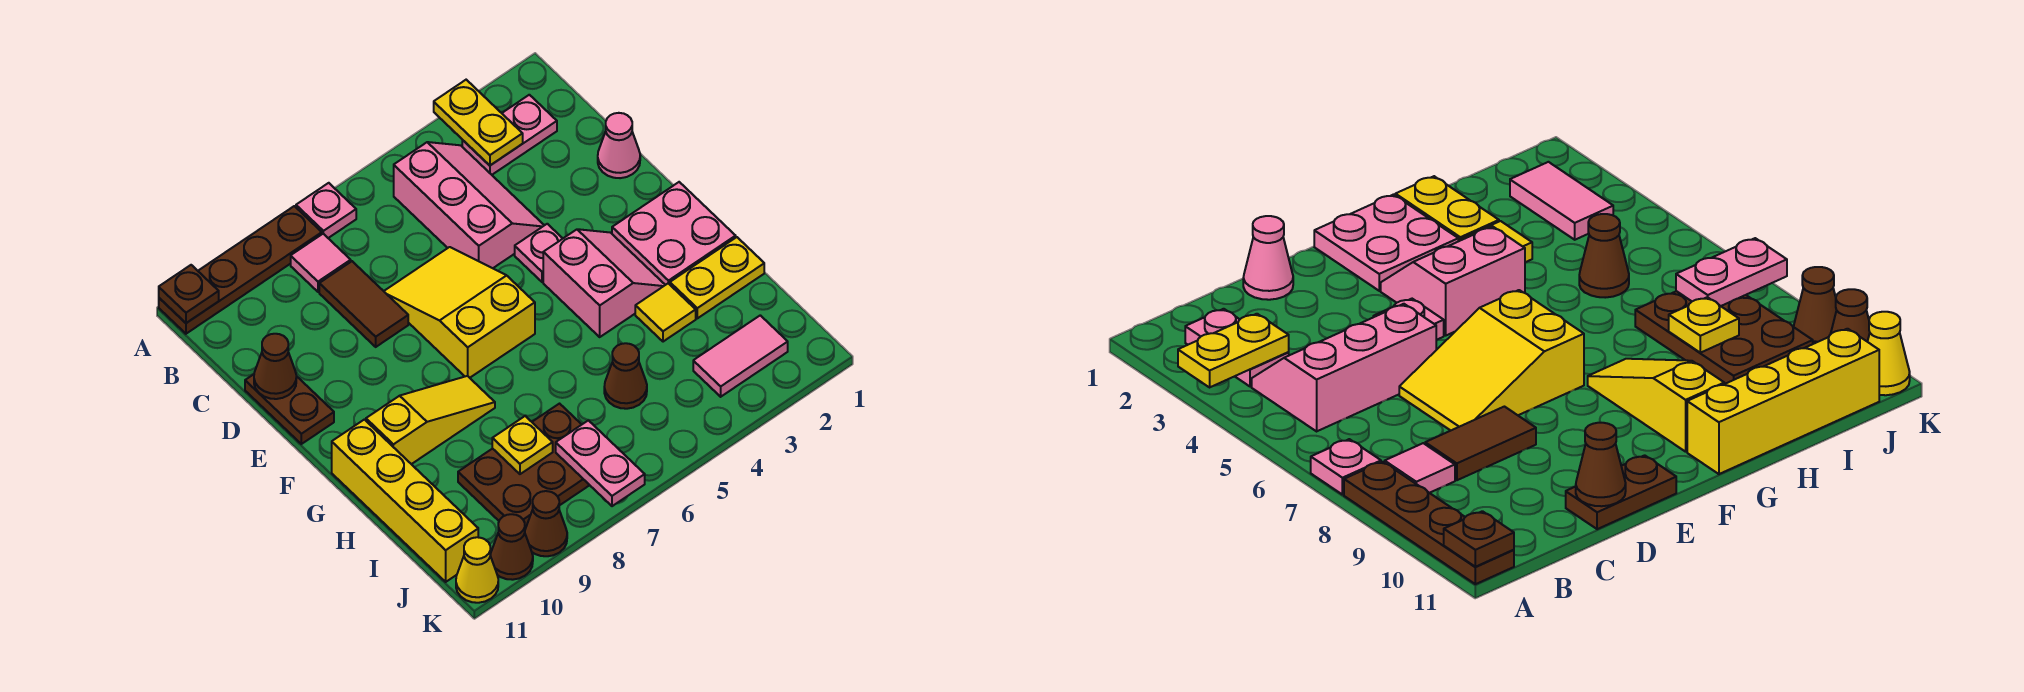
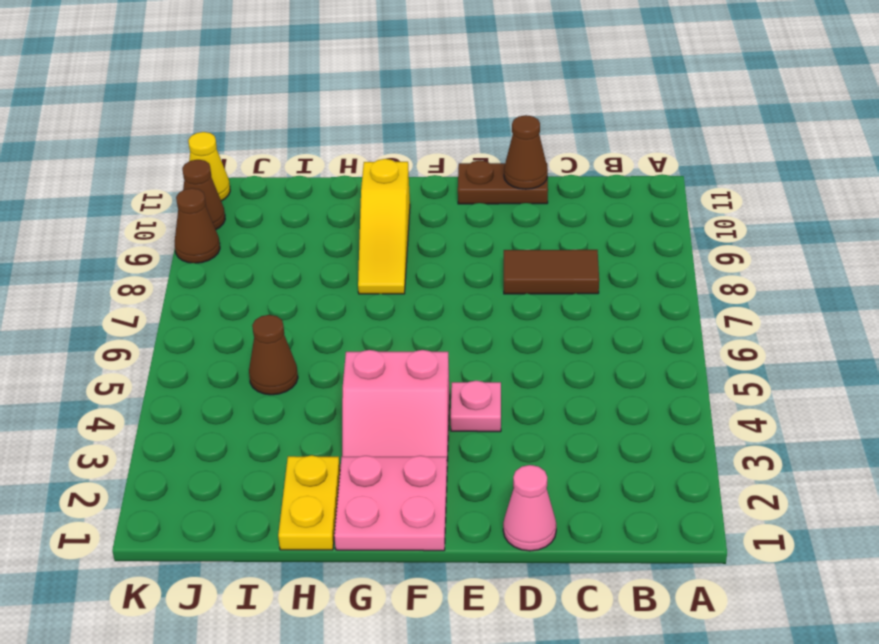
none -> pink 1x1 plate [296,183,356,238]
none -> brown 1x4 plate [159,206,322,334]
none -> pink 1x2 plate [462,95,557,175]

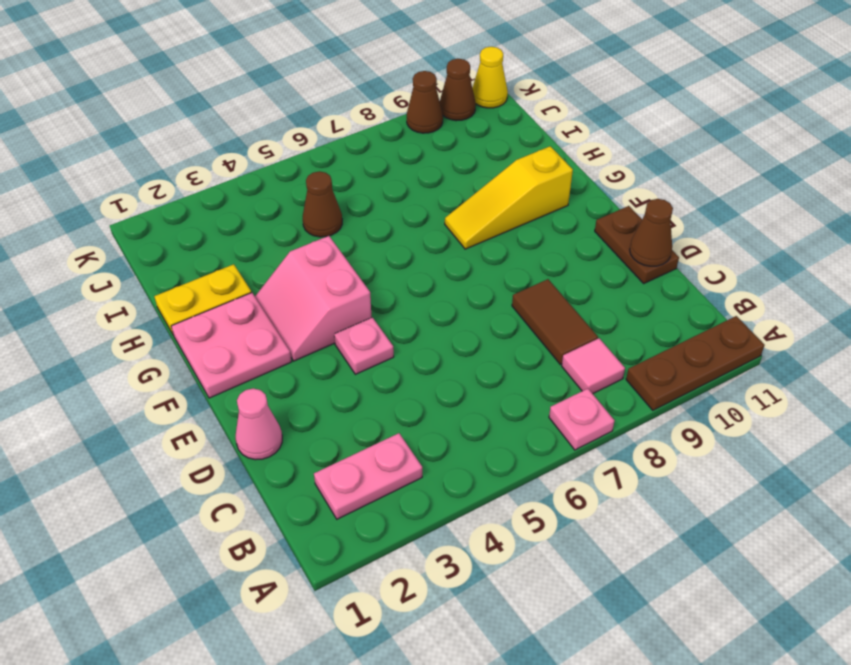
brown 1x3 plate [626,316,765,410] -> brown 1x4 plate [159,206,322,334]
none -> pink 2x3 slope [394,142,544,268]
none -> yellow 2x3 slope [384,247,535,378]
none -> yellow 1x4 brick [332,420,478,582]

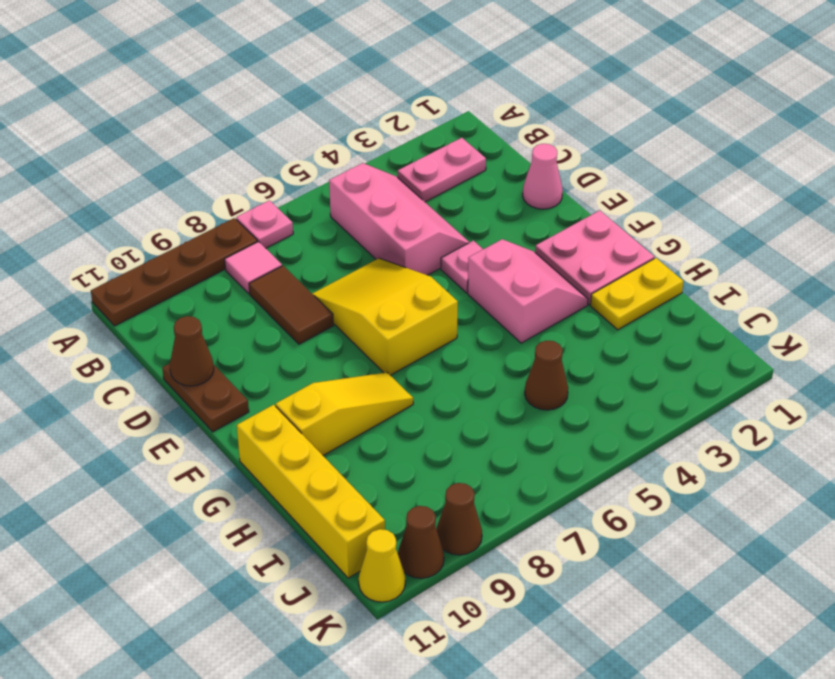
none -> yellow 1x1 tile [635,283,696,342]
none -> brown 2x3 plate [458,404,589,528]
none -> pink 1x2 tile [693,315,788,397]

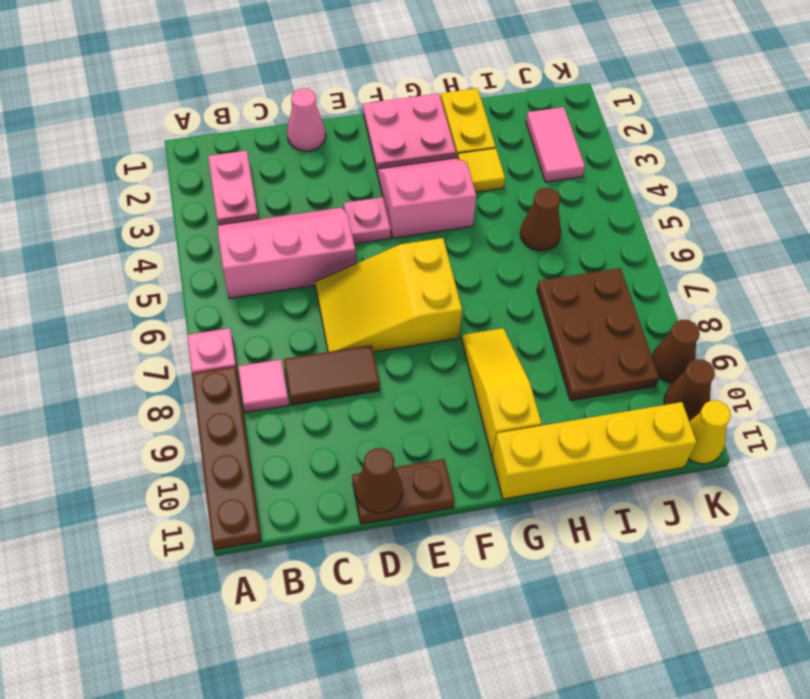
none -> yellow 1x2 plate [434,80,523,165]
none -> brown 1x1 plate [159,265,219,323]
none -> yellow 1x1 plate [492,416,553,474]

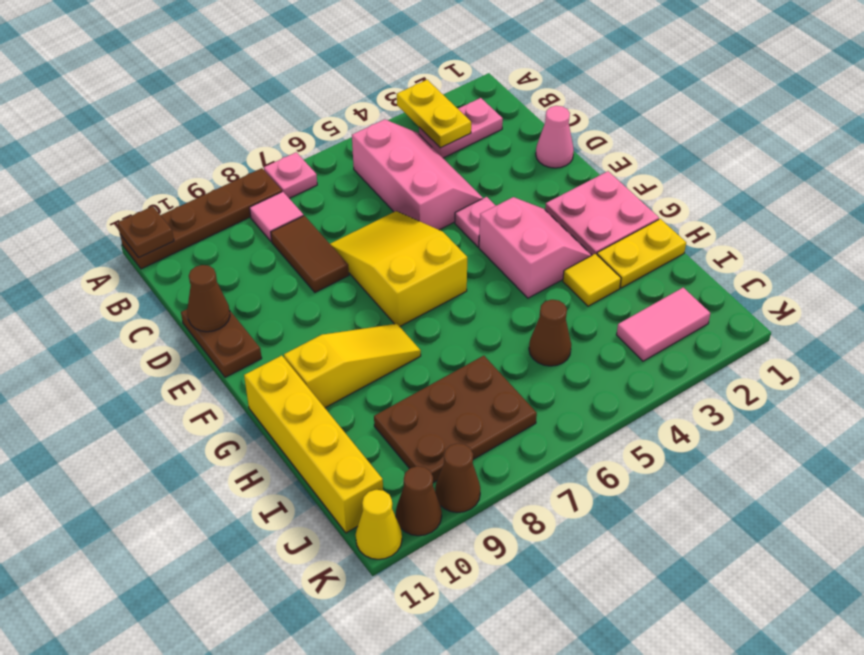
none -> yellow 1x1 plate [492,416,553,474]
none -> pink 1x2 plate [556,420,645,506]

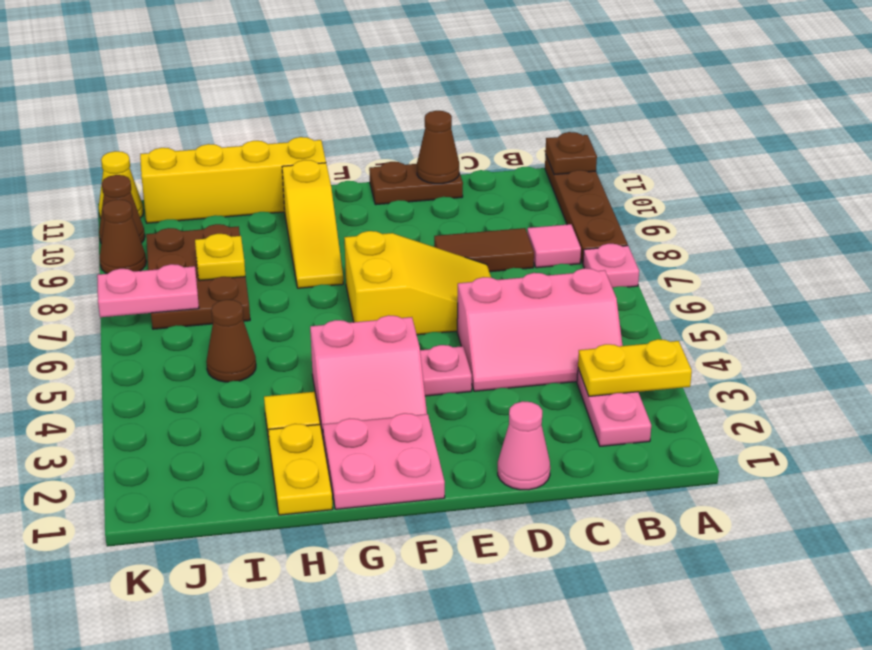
none -> pink 1x2 tile [693,315,788,397]

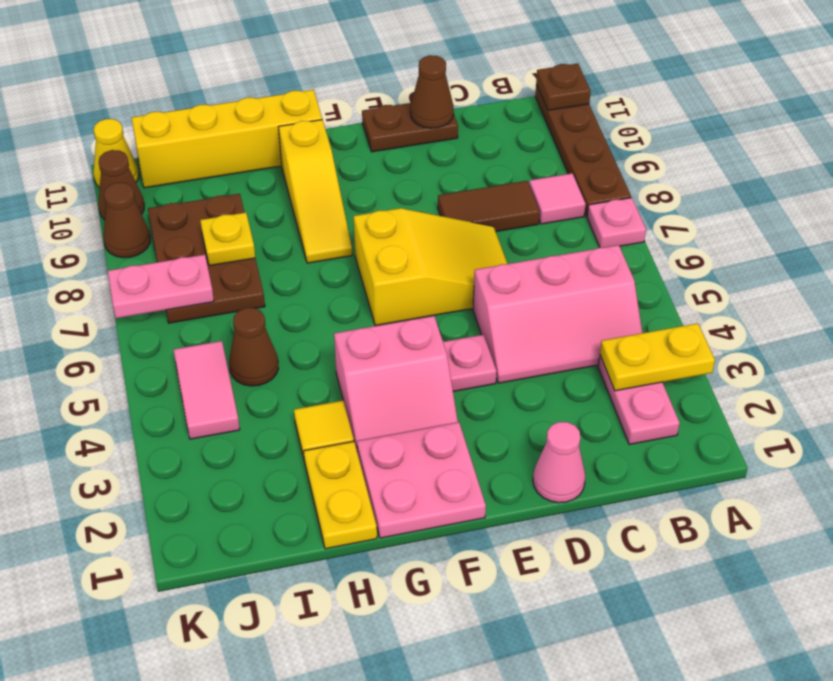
pink 1x2 tile [174,341,240,439] -> pink 1x2 tile moved to [693,315,788,397]

